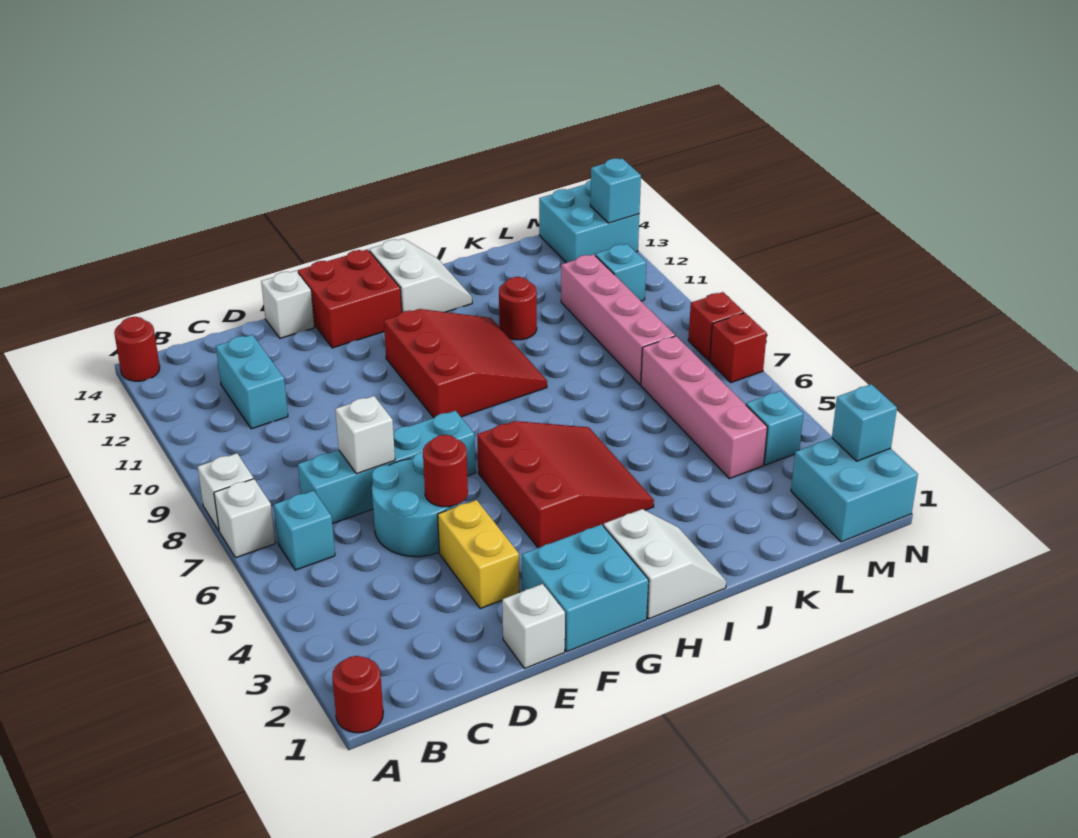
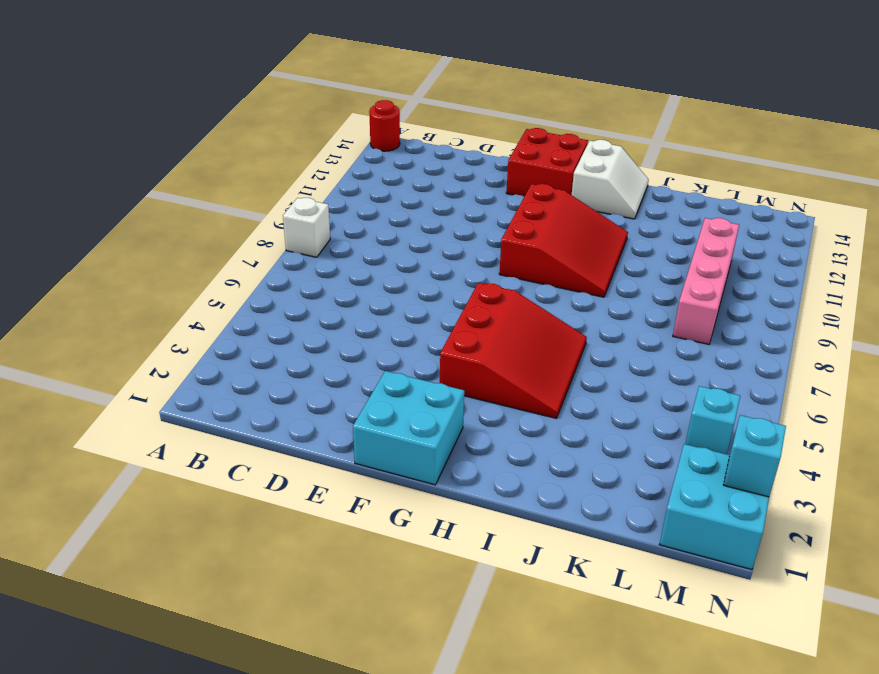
none -> red 1x1 round brick [332,656,383,733]
none -> white 1x1 brick [214,479,275,558]
none -> cyan 1x1 brick [274,491,335,570]
none -> cyan 1x4 brick [298,411,475,524]

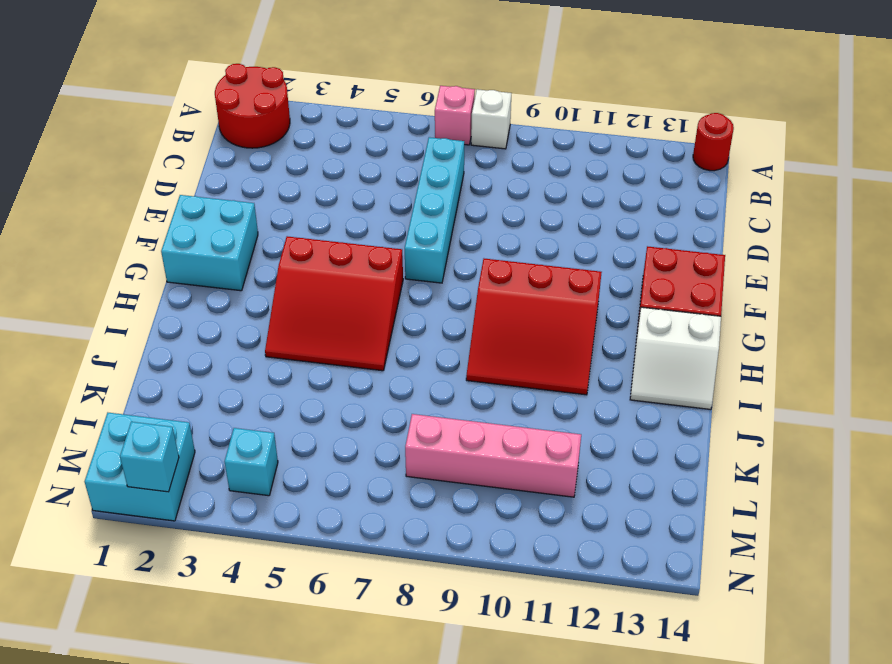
red 2x2 round brick [215,64,290,148] -> red 1x1 round brick [332,656,383,733]
pink 1x1 brick [435,86,475,145] -> white 1x1 brick [214,479,275,558]
none -> cyan 1x1 brick [274,491,335,570]
none -> cyan 1x2 brick [216,335,288,429]
none -> cyan 2x2 round brick [372,452,461,557]
none -> white 1x1 brick [502,584,565,668]

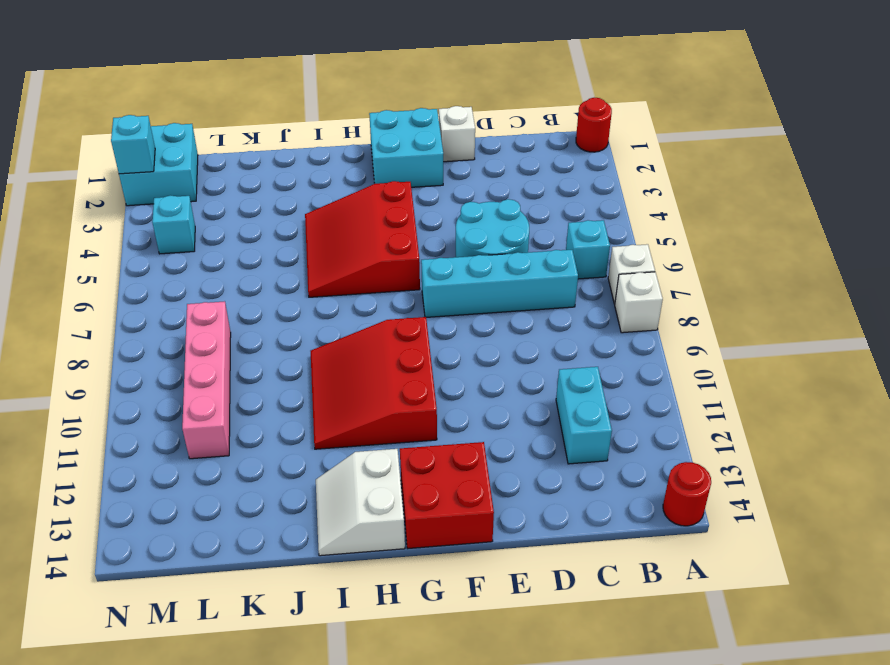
none -> yellow 1x2 brick [438,500,519,609]
none -> white 1x1 brick [261,271,314,338]
none -> white 2x2 slope [604,509,726,619]
none -> red 1x1 round brick [499,277,537,340]

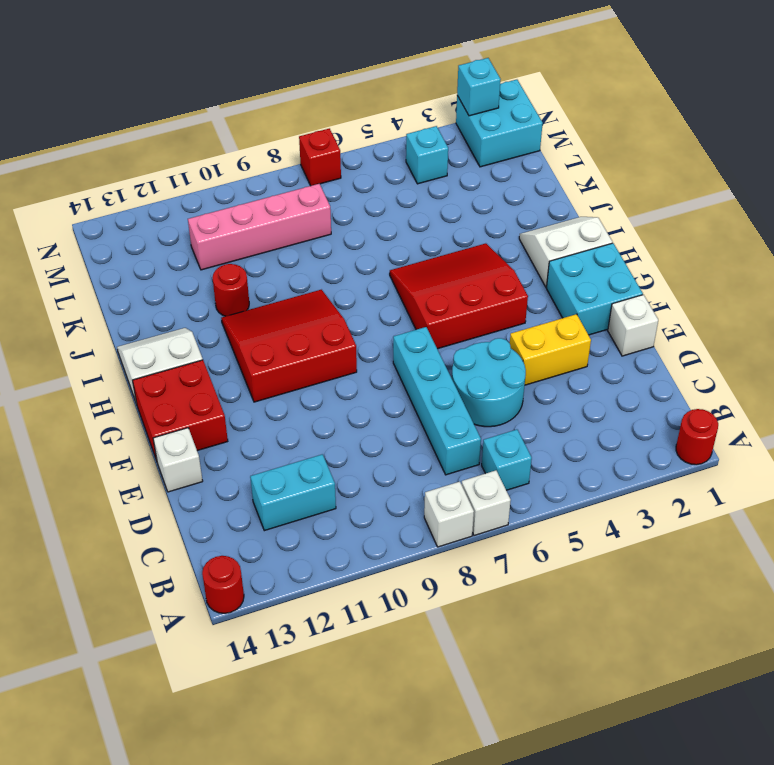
none -> pink 1x4 brick [641,336,767,479]
none -> cyan 1x1 brick [595,244,646,301]
none -> cyan 2x2 brick [539,180,639,263]
none -> red 1x1 brick [688,292,744,361]

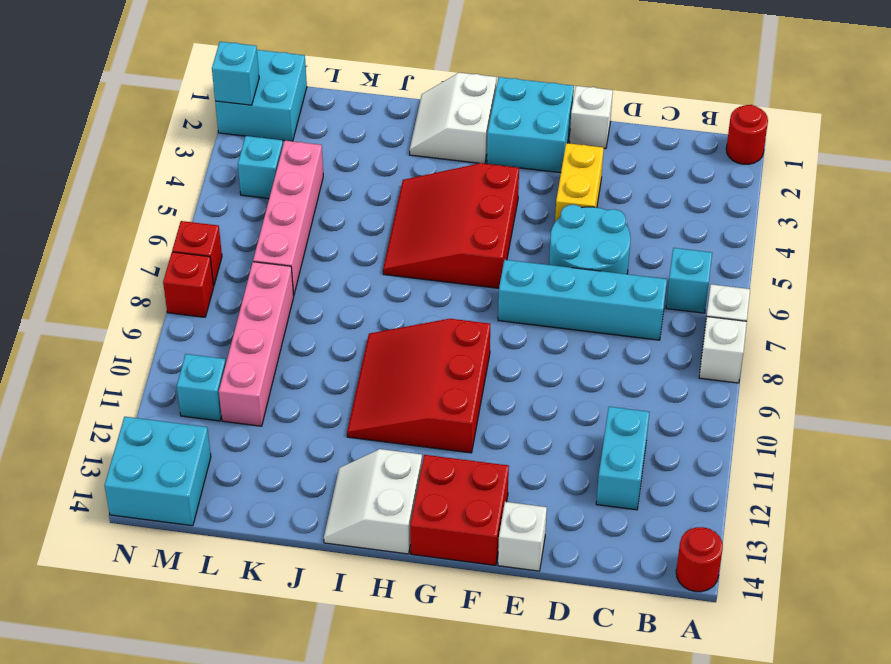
none -> red 1x1 round brick [499,277,537,340]
none -> white 1x1 brick [335,396,395,474]
none -> red 1x1 round brick [423,435,468,507]
none -> cyan 1x1 brick [590,158,641,223]

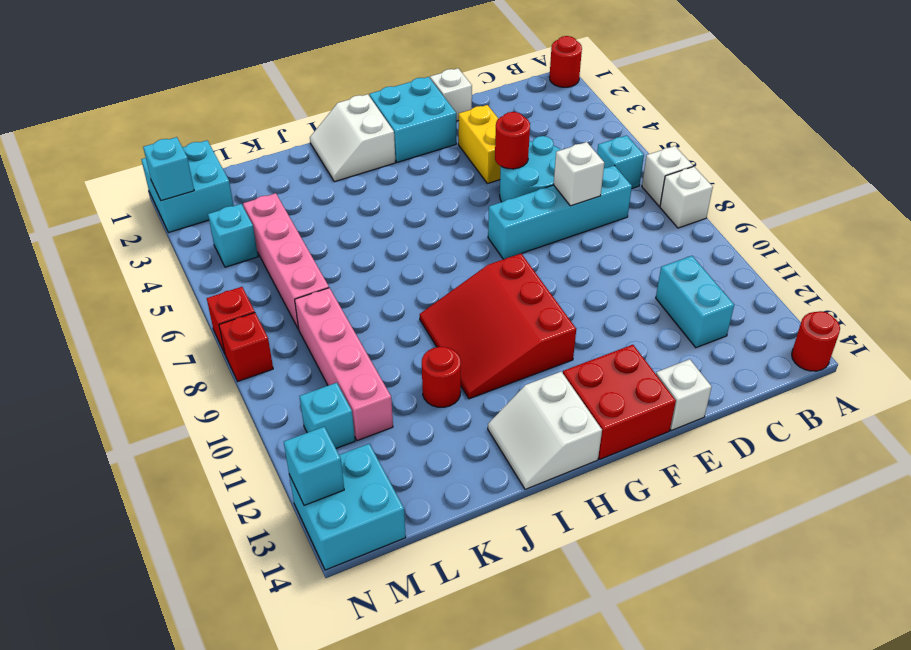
none -> red 3x3 slope [477,421,654,548]

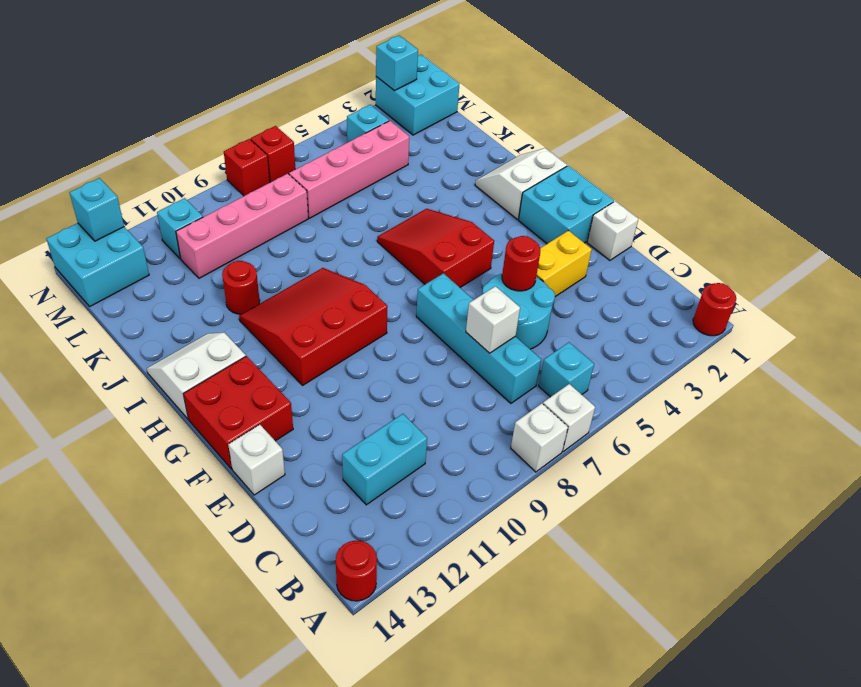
red 2x3 slope [377,209,494,287] -> red 3x3 slope [477,421,654,548]

